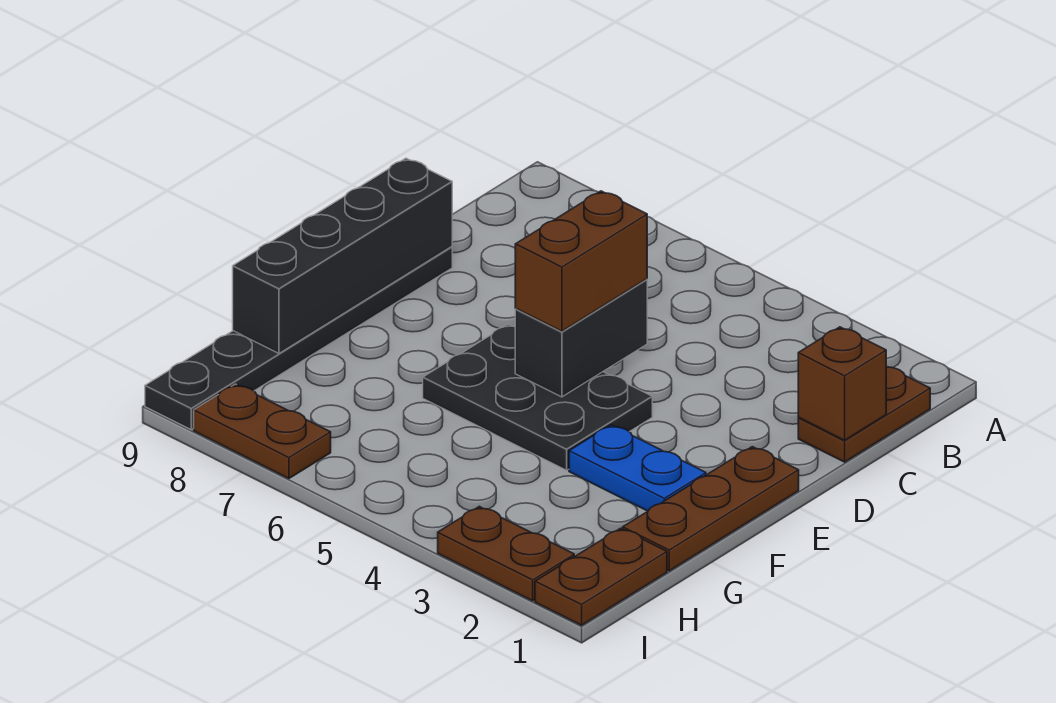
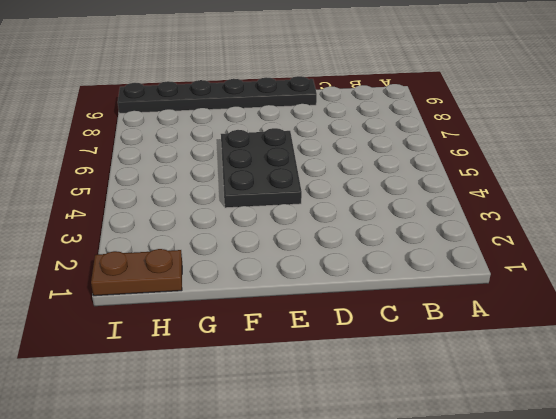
none -> brown 1x2 plate [798,366,930,462]
none -> brown 1x3 plate [623,447,799,571]
none -> blue 1x2 plate [569,425,706,511]

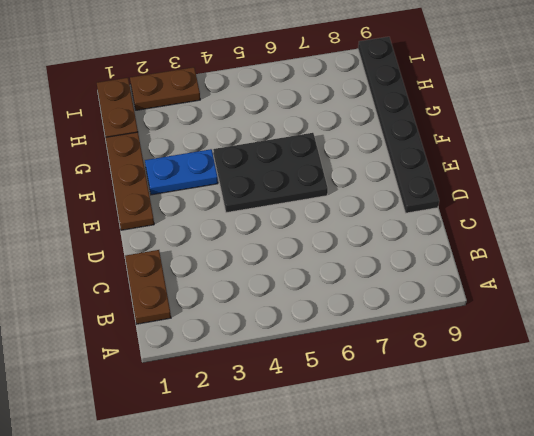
none -> brown 1x2 plate [194,384,331,479]
none -> brown 1x1 brick [798,327,886,440]
none -> black 1x2 brick [515,279,647,397]

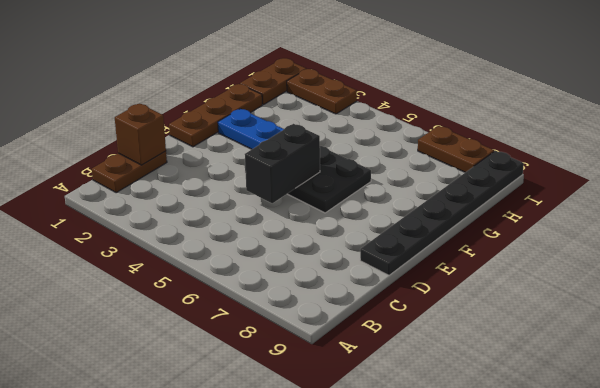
none -> black 1x4 brick [233,158,452,353]
none -> brown 1x2 brick [515,191,647,332]

